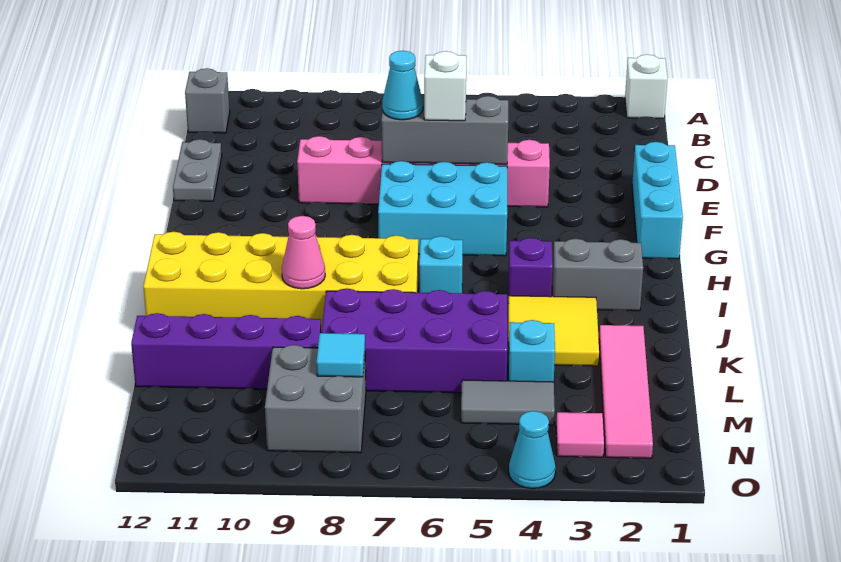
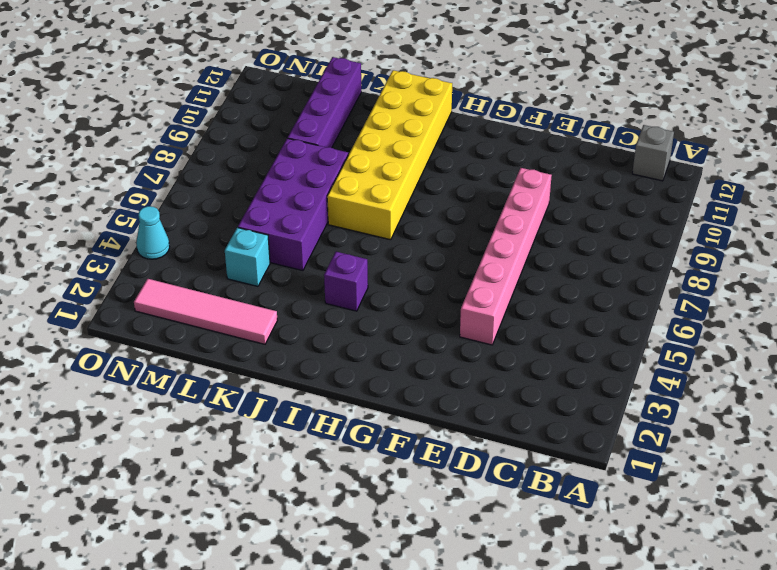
none -> white 1x1 brick [625,54,668,118]
none -> grey 1x2 plate [173,139,222,201]
none -> cyan 1x3 brick [632,142,683,259]

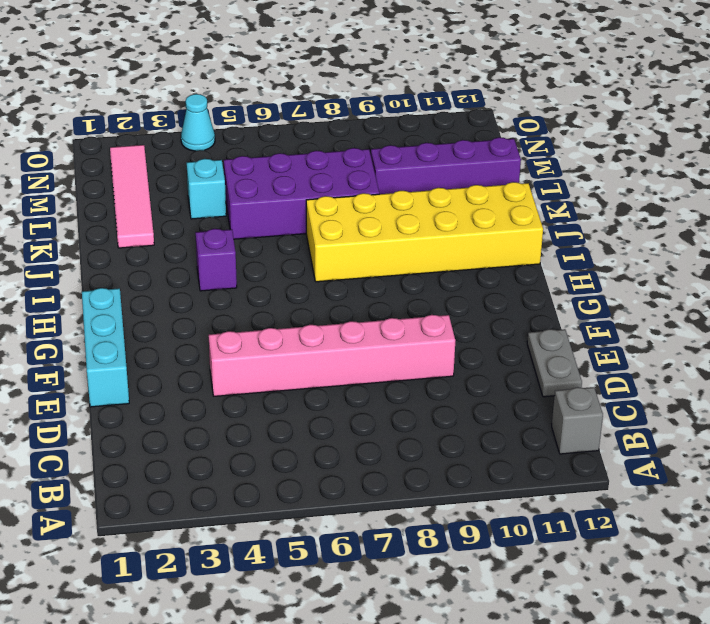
none -> white 1x1 brick [625,54,668,118]
none -> cyan 2x3 brick [378,161,507,256]
none -> grey 1x2 brick [552,239,643,311]

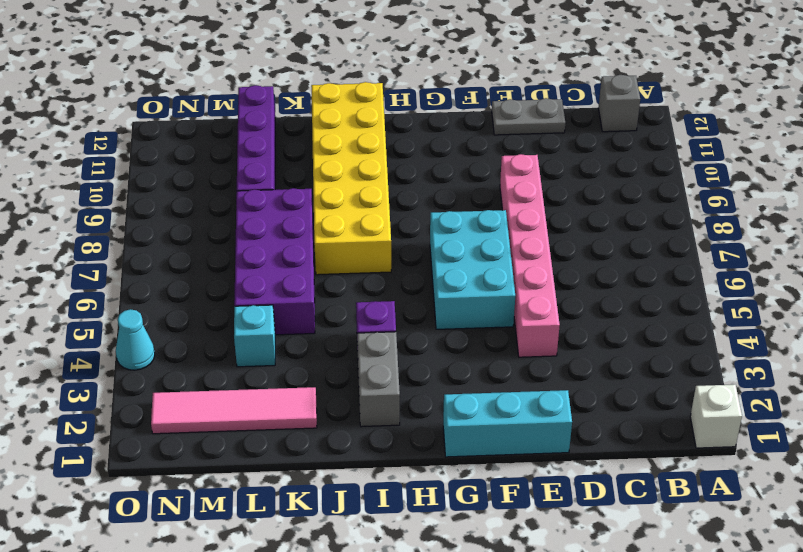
none -> cyan 1x1 brick [419,236,463,293]
none -> yellow 2x2 tile [508,296,599,366]
none -> grey 1x2 tile [461,380,555,425]

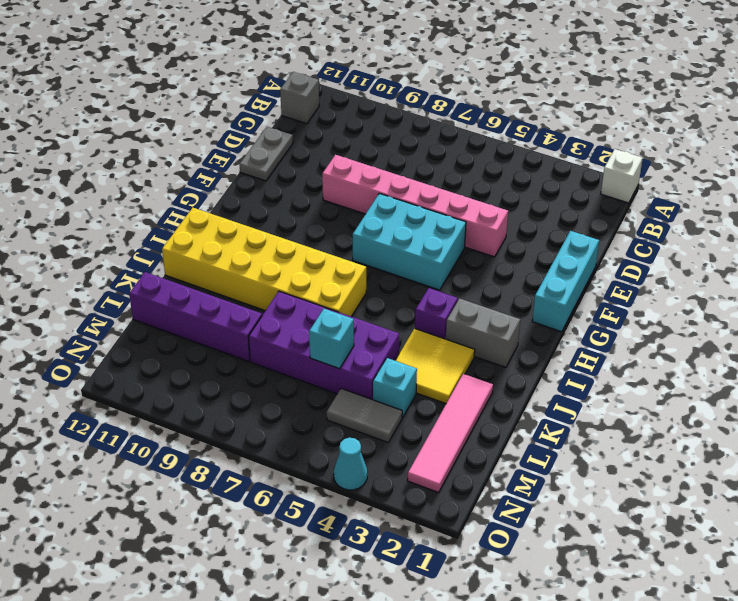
cyan 1x1 brick [309,309,354,369] -> cyan 1x1 brick moved to [419,236,463,293]
none -> grey 2x2 brick [265,345,366,453]
none -> pink 1x1 tile [556,412,604,457]
none -> grey 1x3 brick [381,96,508,164]

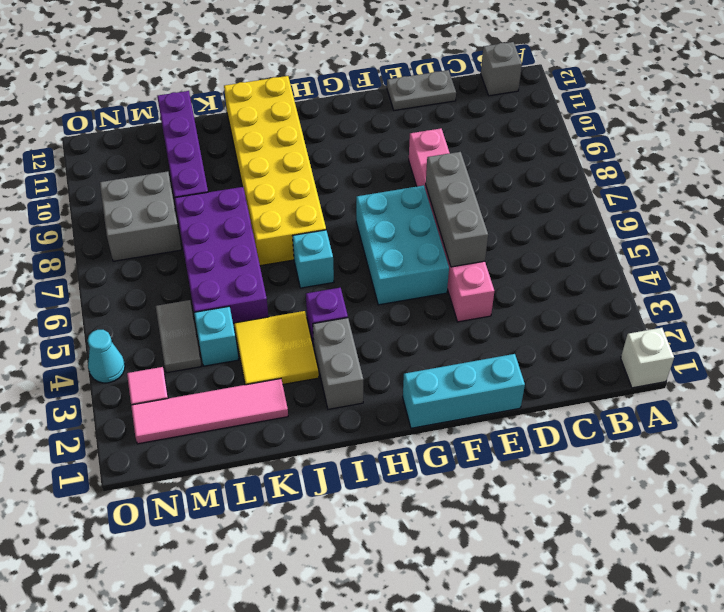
none -> pink 1x1 cone [282,216,325,289]
none -> cyan 1x1 tile [316,333,365,377]
none -> white 1x1 brick [424,51,467,121]

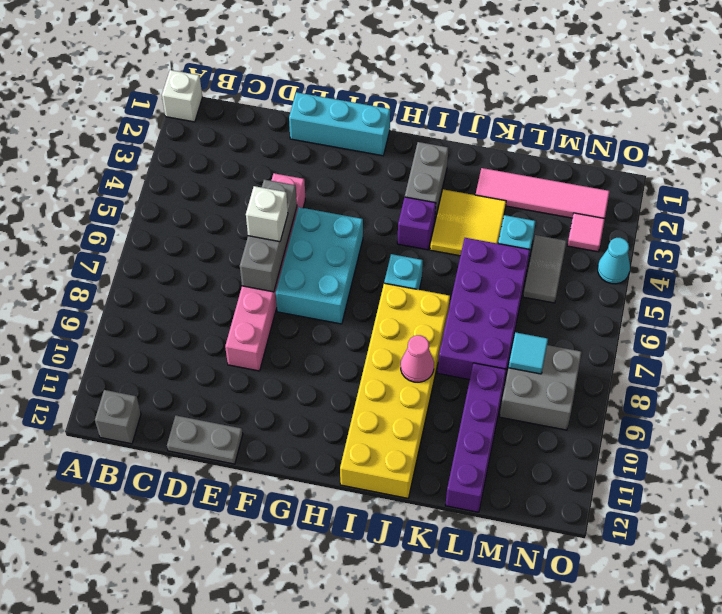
none -> cyan 1x1 cone [382,51,423,120]

